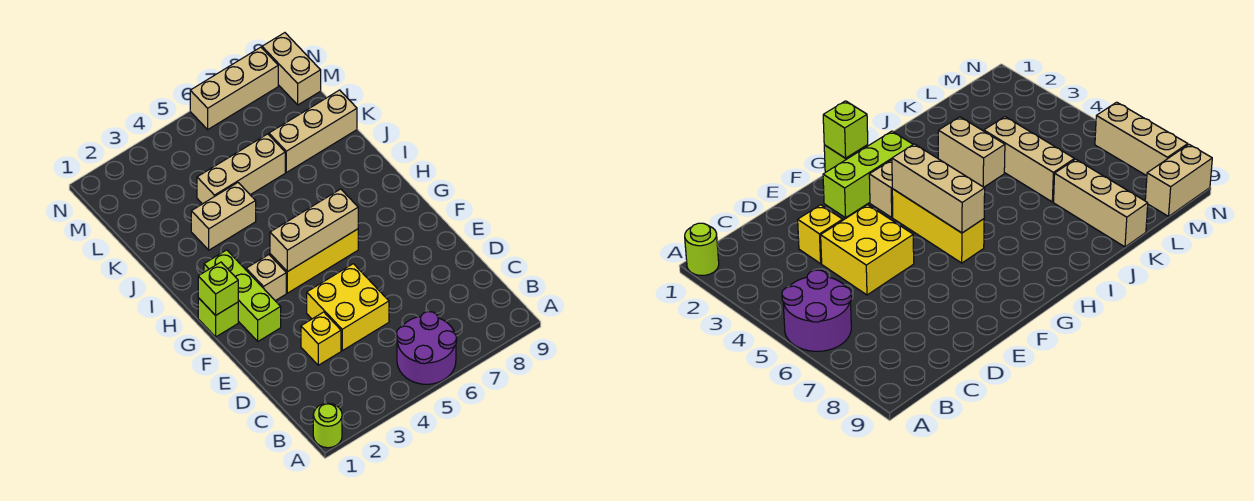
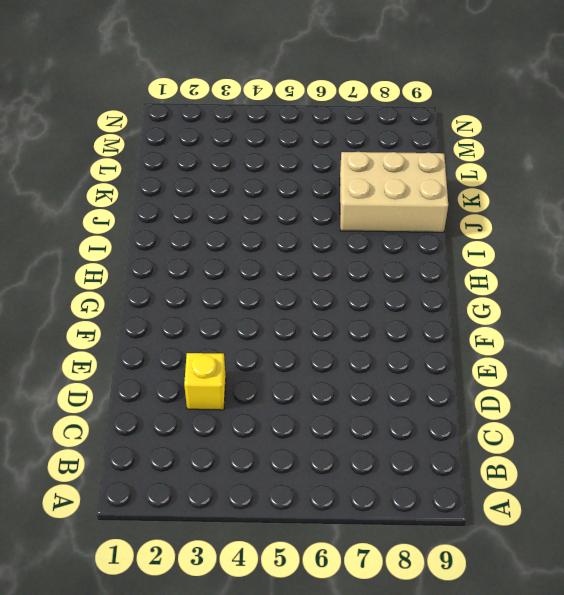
tan 2x3 brick [340,152,448,232] -> tan 1x3 brick [269,90,357,172]
none -> lime 1x1 round brick [313,403,342,448]
none -> purple 2x2 round brick [396,312,457,384]
none -> yellow 2x2 brick [307,264,389,351]

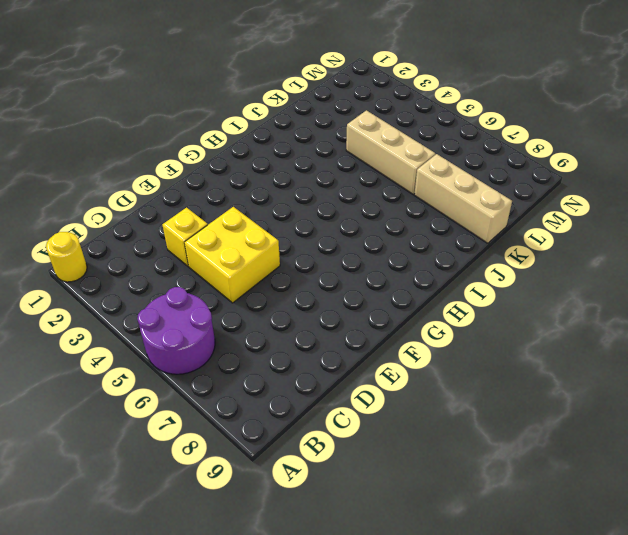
yellow 1x1 round brick [46,232,87,282] -> lime 1x1 round brick [313,403,342,448]
none -> lime 1x3 brick [204,250,281,341]
none -> lime 1x1 brick [198,298,238,337]
none -> tan 1x1 brick [246,255,286,301]

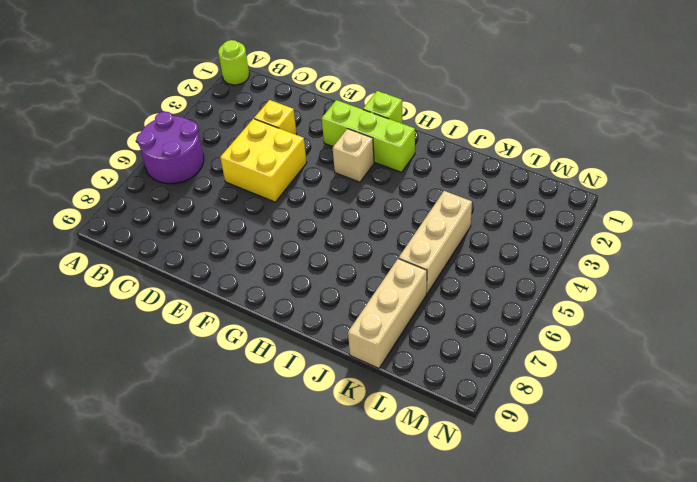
none -> yellow 1x3 brick [270,229,358,293]
none -> tan 1x2 brick [191,183,256,250]
none -> tan 1x2 brick [262,33,321,105]

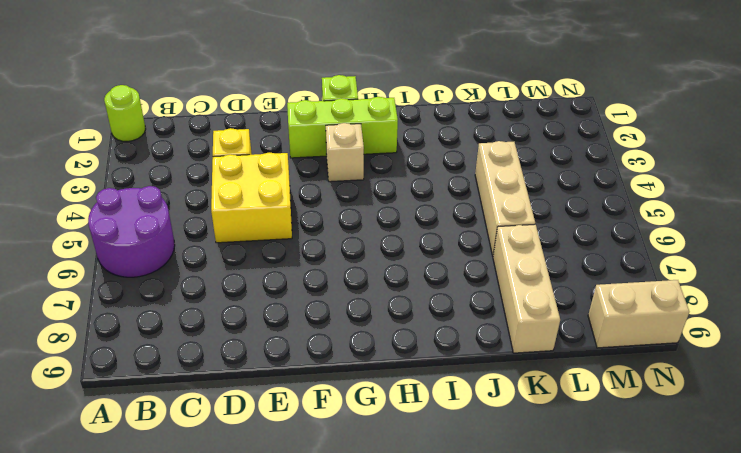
none -> yellow 1x3 brick [270,229,358,293]
none -> tan 1x2 brick [191,183,256,250]
none -> tan 1x3 brick [190,47,278,129]

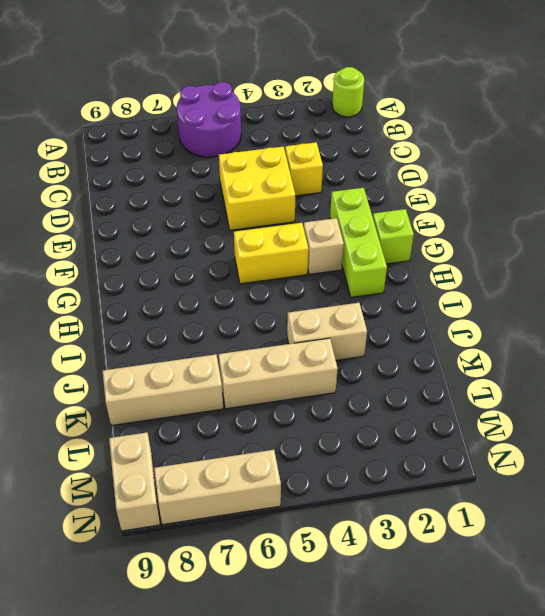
yellow 1x2 brick [234,223,308,284] -> yellow 1x3 brick [270,229,358,293]
none -> lime 1x1 brick [198,262,238,315]
none -> tan 1x3 brick [270,189,358,272]

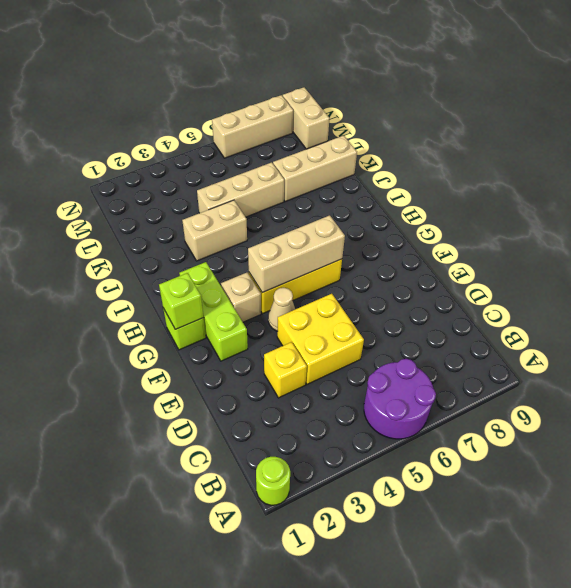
tan 1x1 cone [268,288,295,331] -> none

